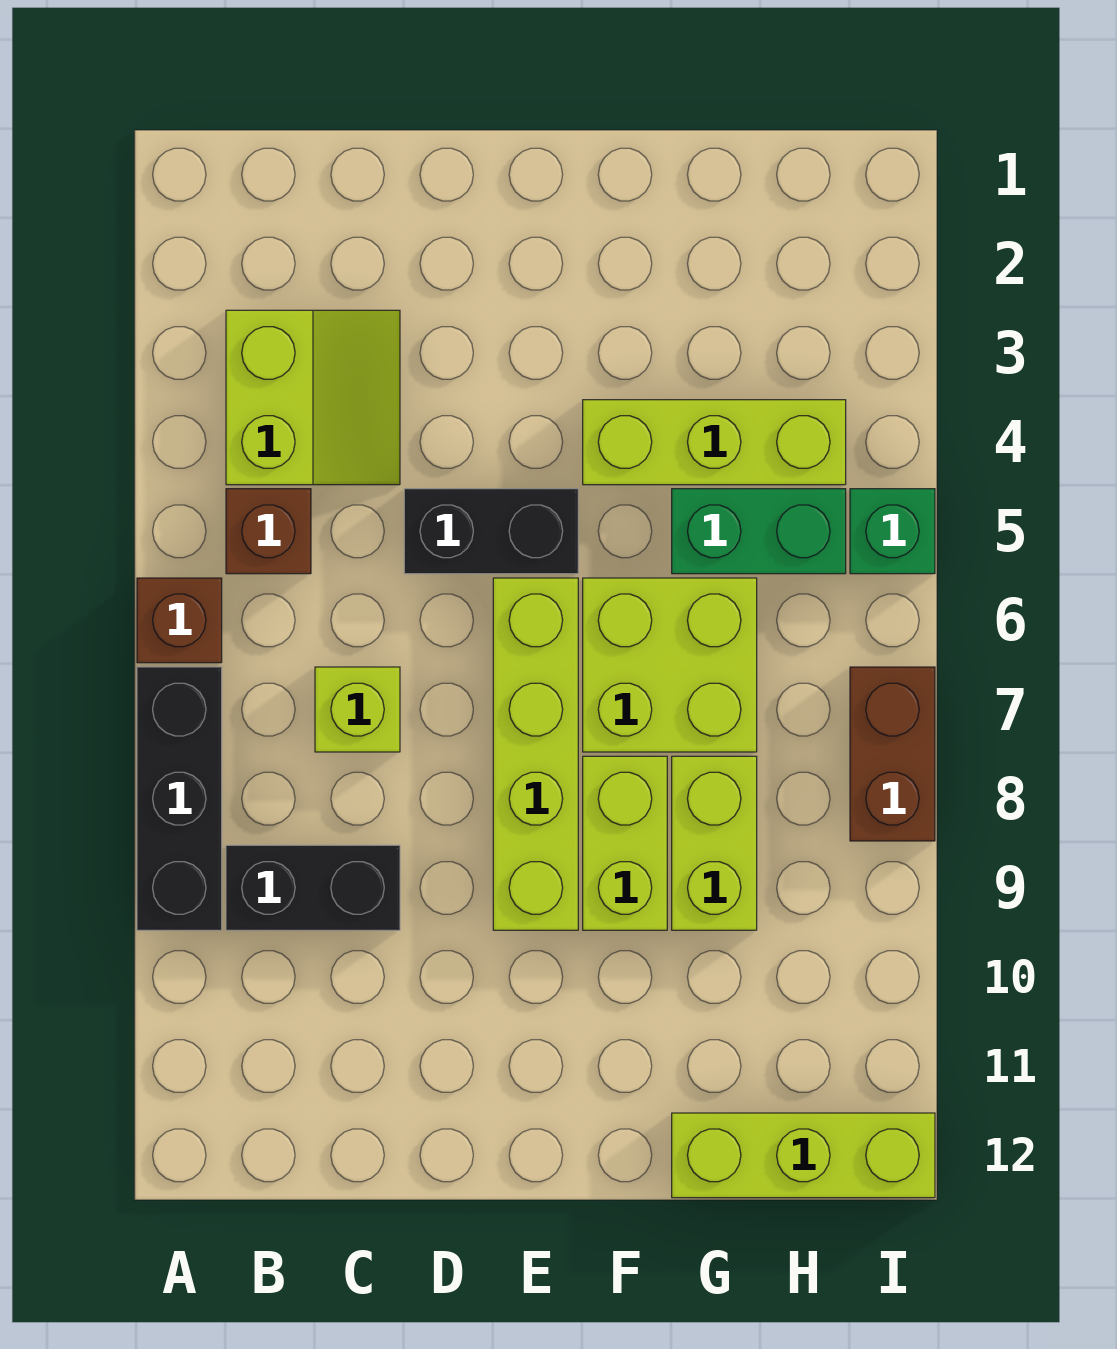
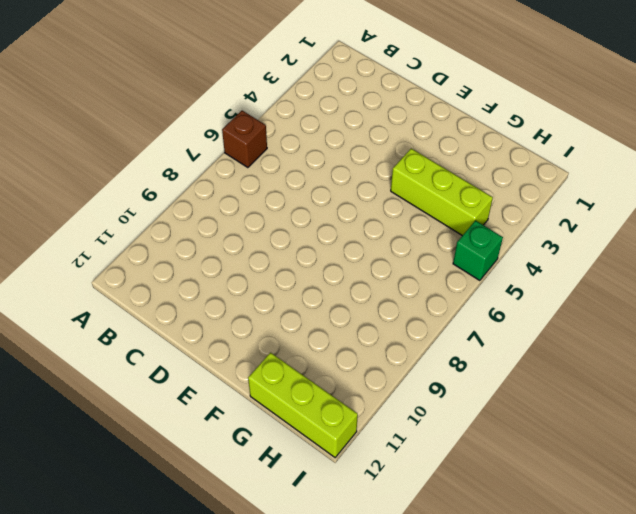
none -> black 1x3 brick [137,667,222,930]
none -> lime 2x2 slope [226,310,400,485]
none -> brown 1x1 brick [226,489,311,574]

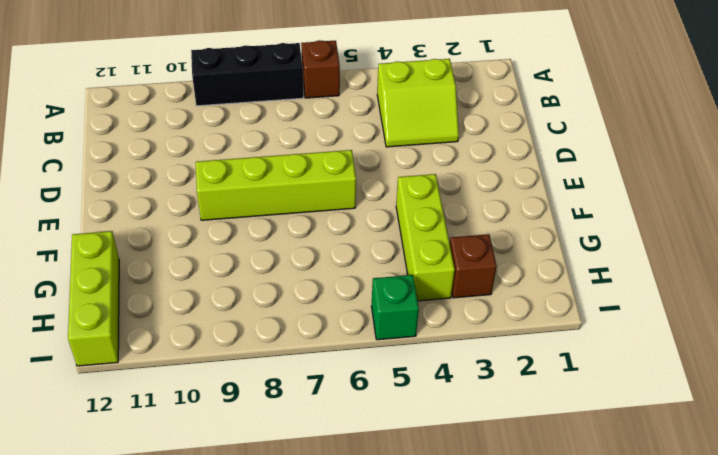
brown 1x1 brick [450,234,497,298] -> brown 1x1 brick moved to [226,489,311,574]
none -> black 1x2 brick [226,845,400,930]
none -> lime 1x1 brick [315,667,400,752]
none -> black 1x2 brick [404,489,578,574]

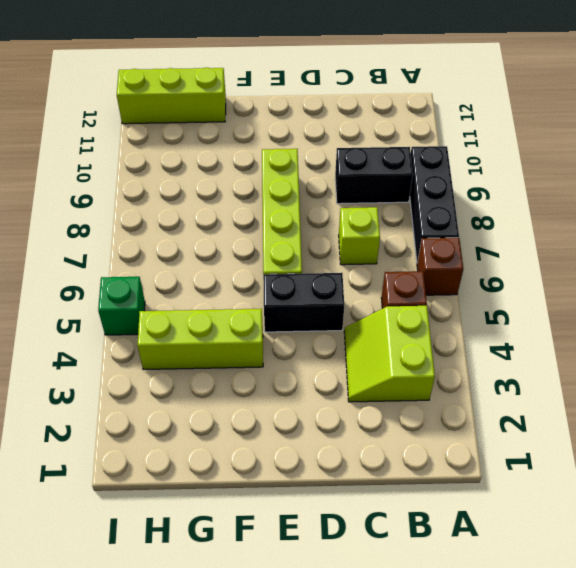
none -> lime 2x2 brick [583,578,757,752]
none -> lime 1x2 brick [583,756,667,930]
none -> green 1x2 brick [672,489,846,574]

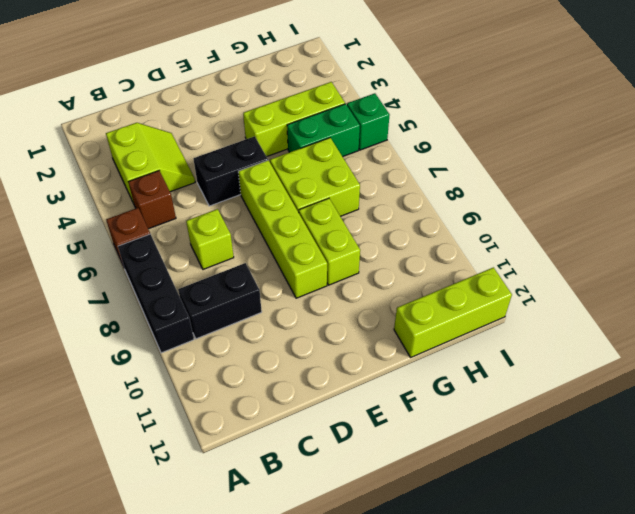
none -> lime 1x2 brick [672,756,757,930]
none -> brown 1x2 brick [850,667,935,841]

